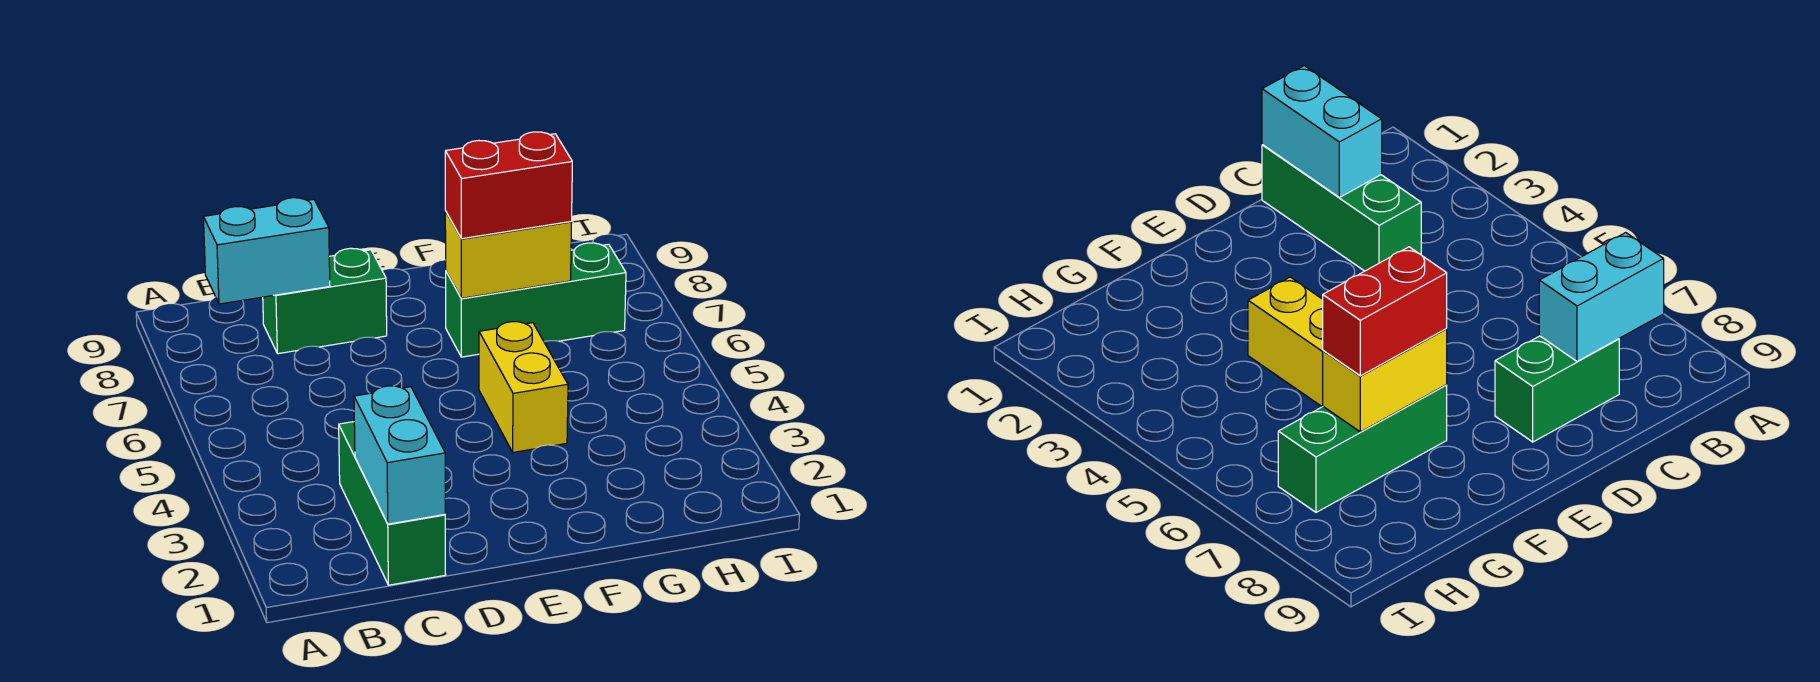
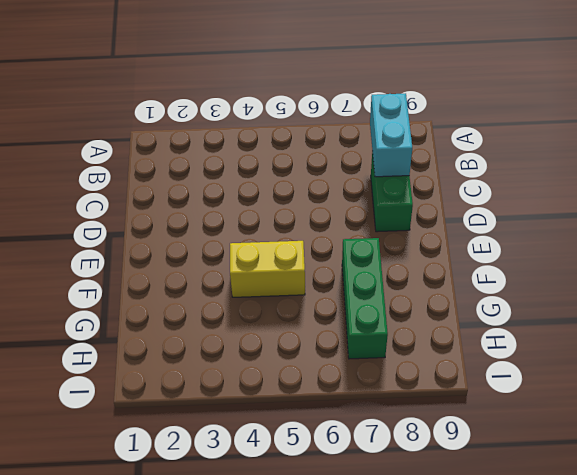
none -> green 1x3 brick [339,422,446,585]
none -> cyan 1x2 brick [354,386,445,524]

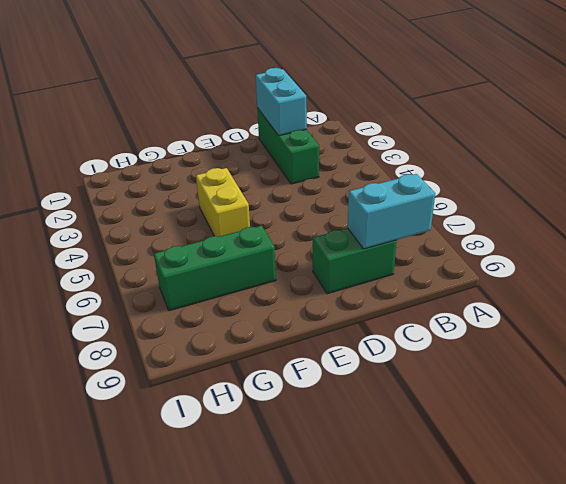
none -> yellow 1x2 brick [445,211,572,298]
none -> red 1x2 brick [445,132,572,239]

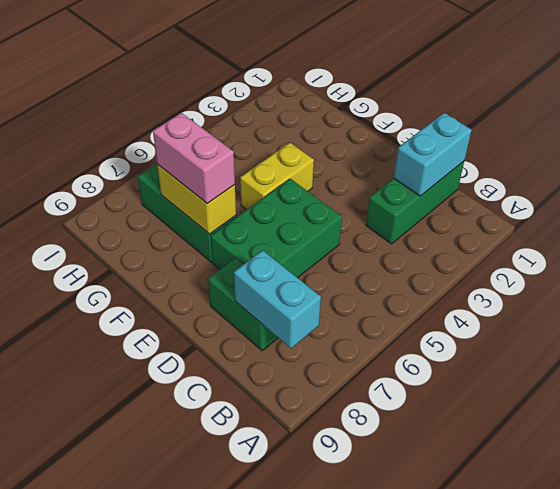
green 2x3 brick [211,179,342,278] -> none
pink 1x2 brick [153,113,235,203] -> red 1x2 brick [445,132,572,239]

